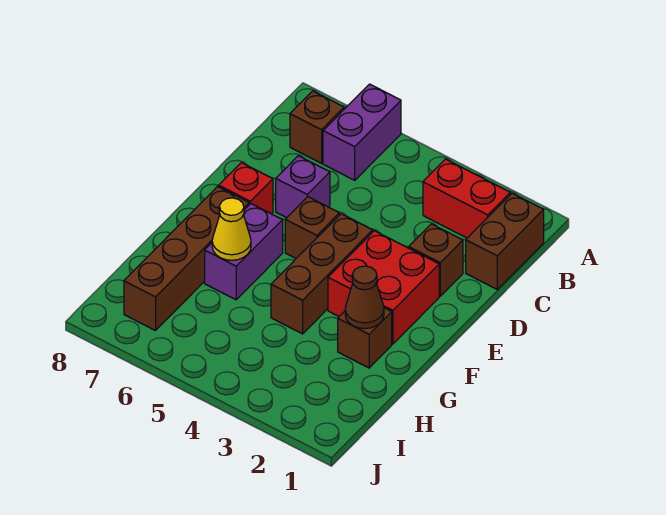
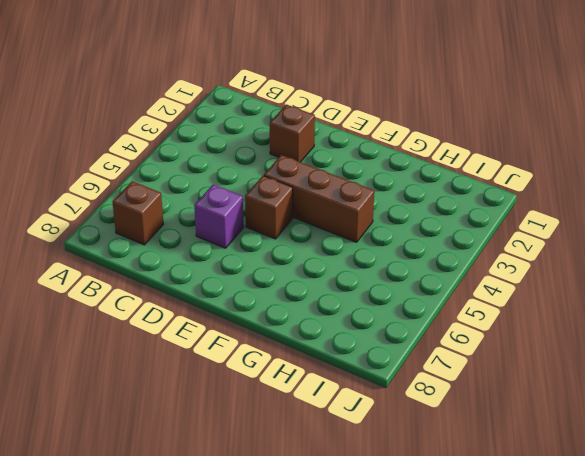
none -> purple 1x2 brick [323,84,401,180]
none -> brown 1x2 brick [466,193,544,289]
none -> red 1x2 brick [423,159,510,238]

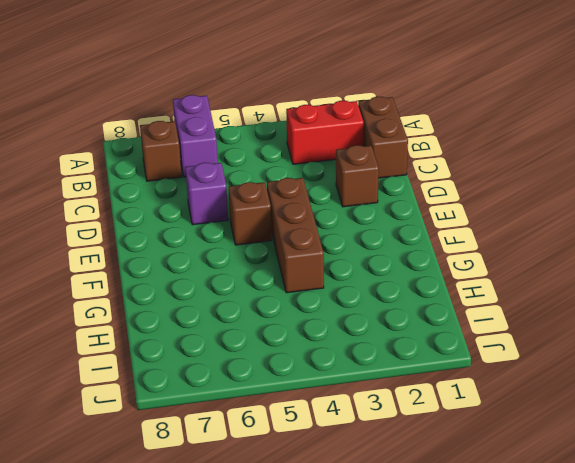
none -> red 2x2 brick [328,231,439,344]
none -> red 1x1 brick [219,163,273,214]
none -> purple 1x2 brick [205,204,283,300]

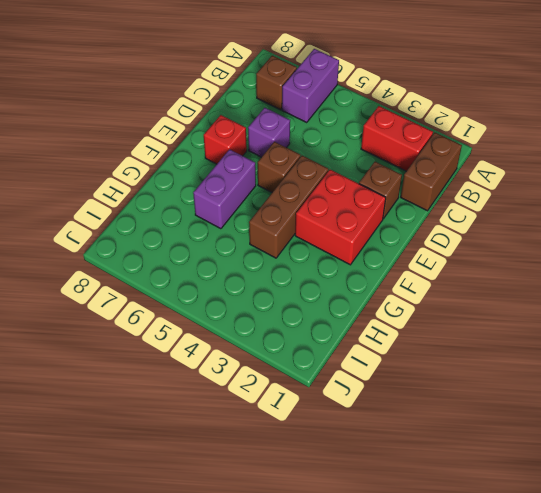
none -> brown 1x4 brick [124,186,249,331]
none -> brown 1x1 brick [338,308,392,368]
none -> brown 1x1 cone [345,266,384,329]

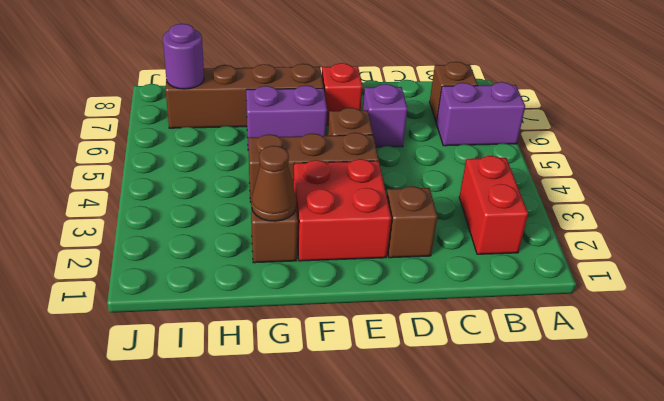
purple 1x1 round brick [163,24,204,89] -> none
none -> brown 1x2 brick [466,193,544,289]
none -> yellow 1x1 cone [212,198,251,260]

